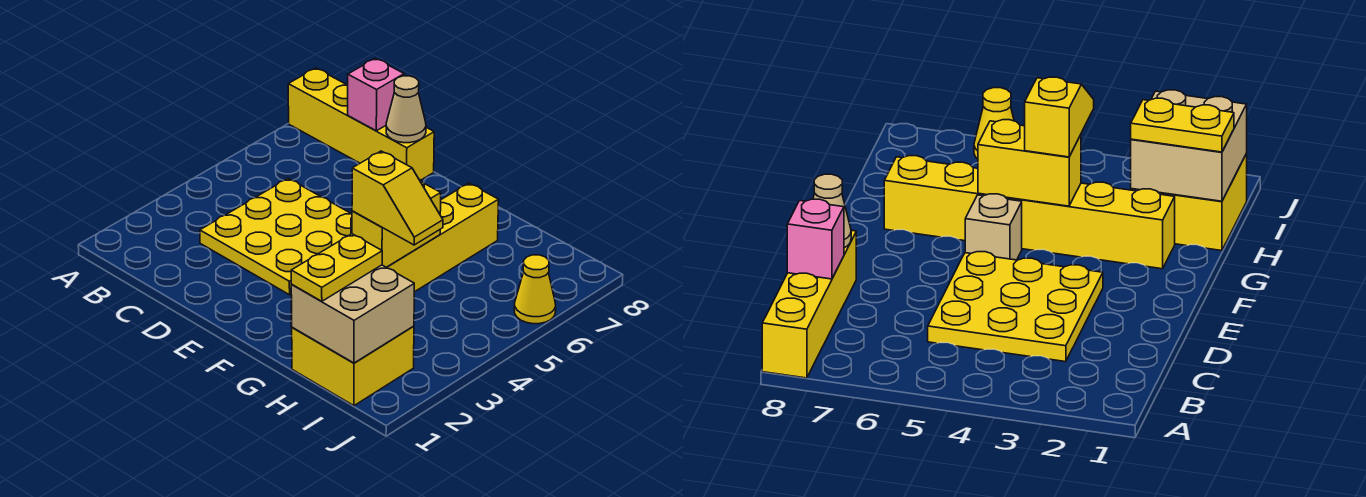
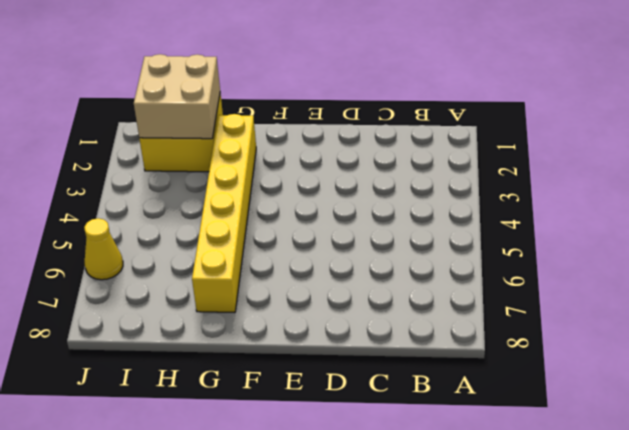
none -> yellow 1x4 brick [288,68,434,180]
none -> yellow 3x3 plate [200,179,352,295]
none -> tan 1x1 brick [965,194,1022,260]

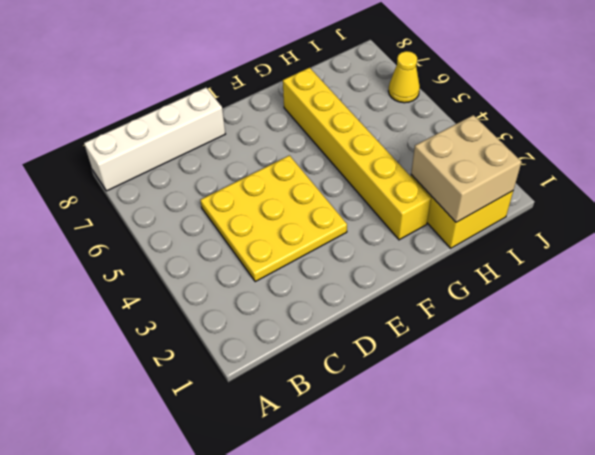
white 1x4 brick [84,88,225,191] -> yellow 1x4 brick [288,68,434,180]
none -> tan 1x1 brick [965,194,1022,260]
none -> pink 1x1 brick [348,58,404,131]
none -> tan 1x1 cone [386,76,426,143]

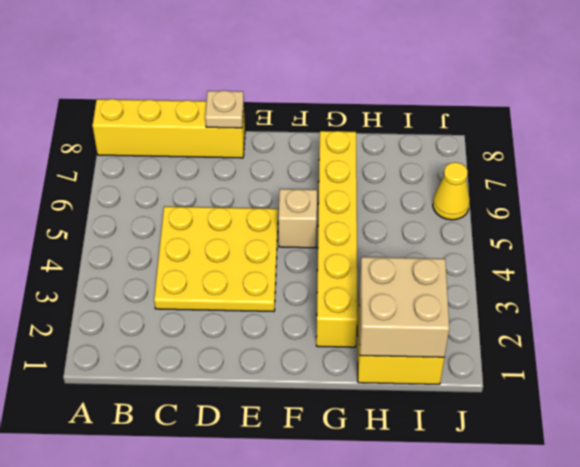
tan 1x1 plate [205,90,244,128] -> tan 1x1 cone [386,76,426,143]
none -> pink 1x1 brick [348,58,404,131]
none -> yellow 1x2 brick [352,180,441,267]
none -> yellow 1x2 slope [352,151,443,245]

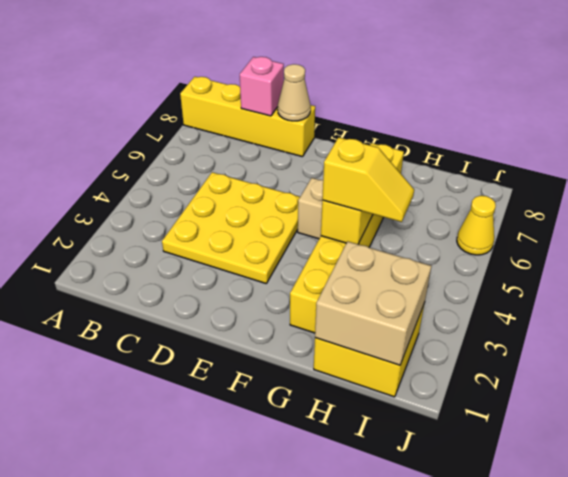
none -> yellow 1x2 plate [291,234,382,301]

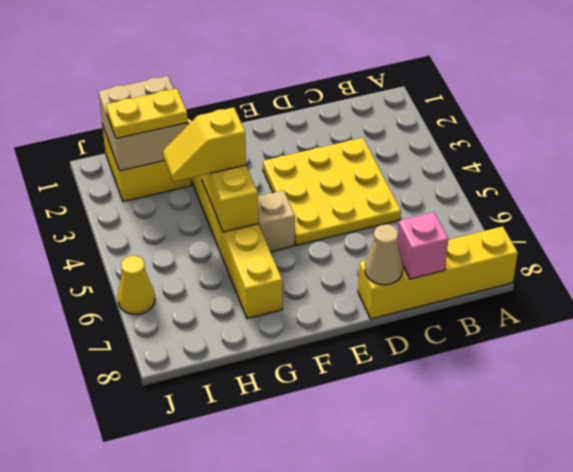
yellow 1x2 plate [106,89,188,138] -> yellow 1x2 plate turned to [291,234,382,301]

